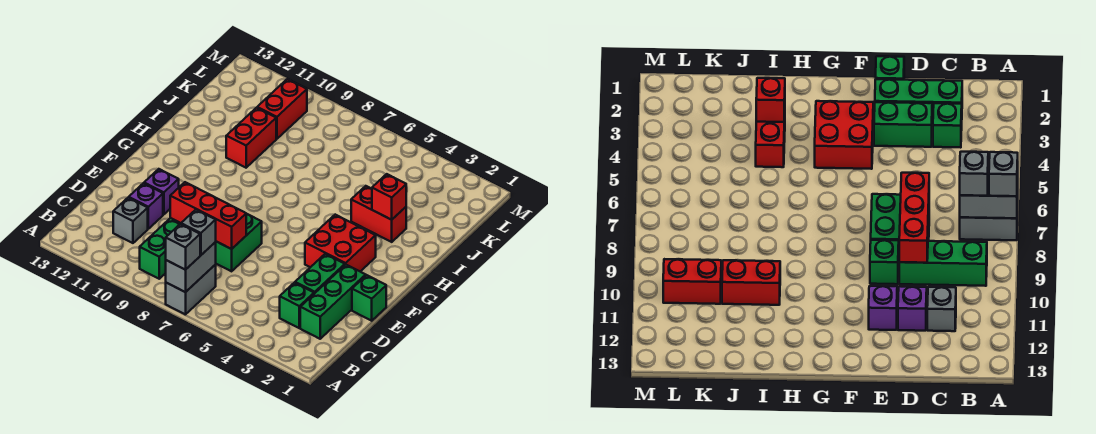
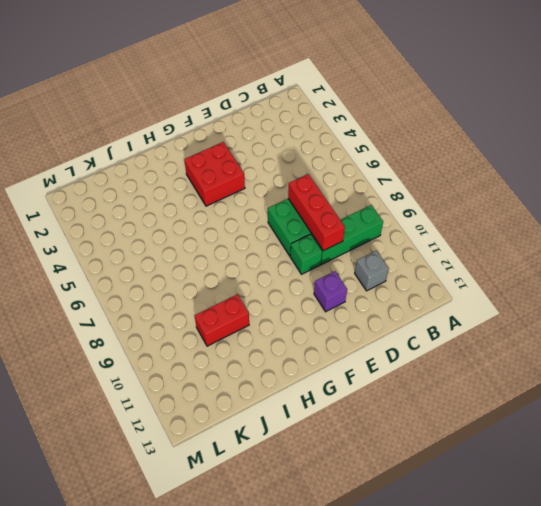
none -> grey 1x2 brick [166,264,216,315]
none -> green 1x3 brick [300,265,366,339]
none -> green 1x1 brick [280,283,314,328]

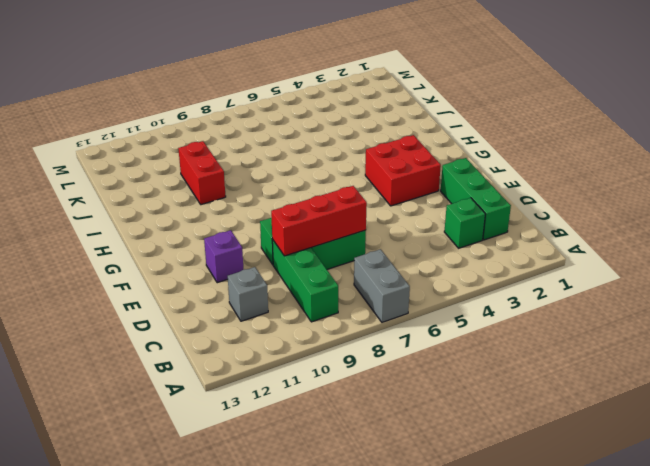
none -> green 1x2 brick [295,254,345,294]
none -> purple 1x1 brick [129,183,163,229]
none -> green 1x1 brick [352,275,386,321]

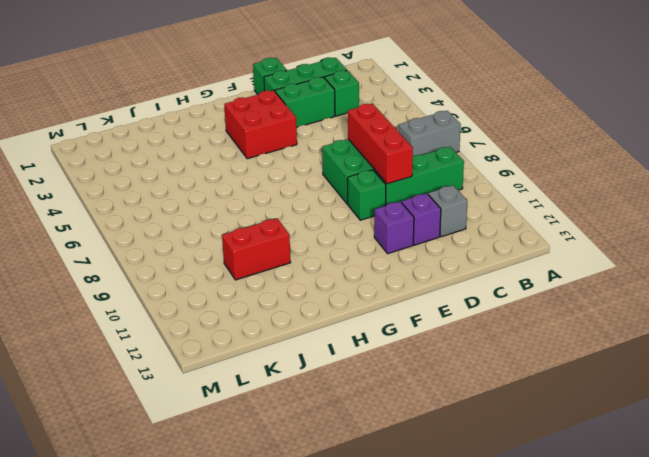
none -> red 1x2 brick [351,186,406,242]
none -> red 1x2 brick [257,79,307,139]
none -> grey 1x2 brick [166,242,216,292]

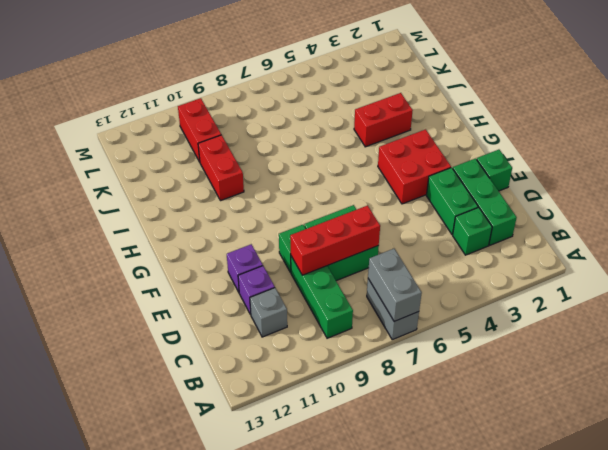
none -> red 1x1 brick [372,174,406,220]
none -> grey 1x1 brick [166,224,200,270]
none -> grey 1x1 brick [181,210,216,255]

